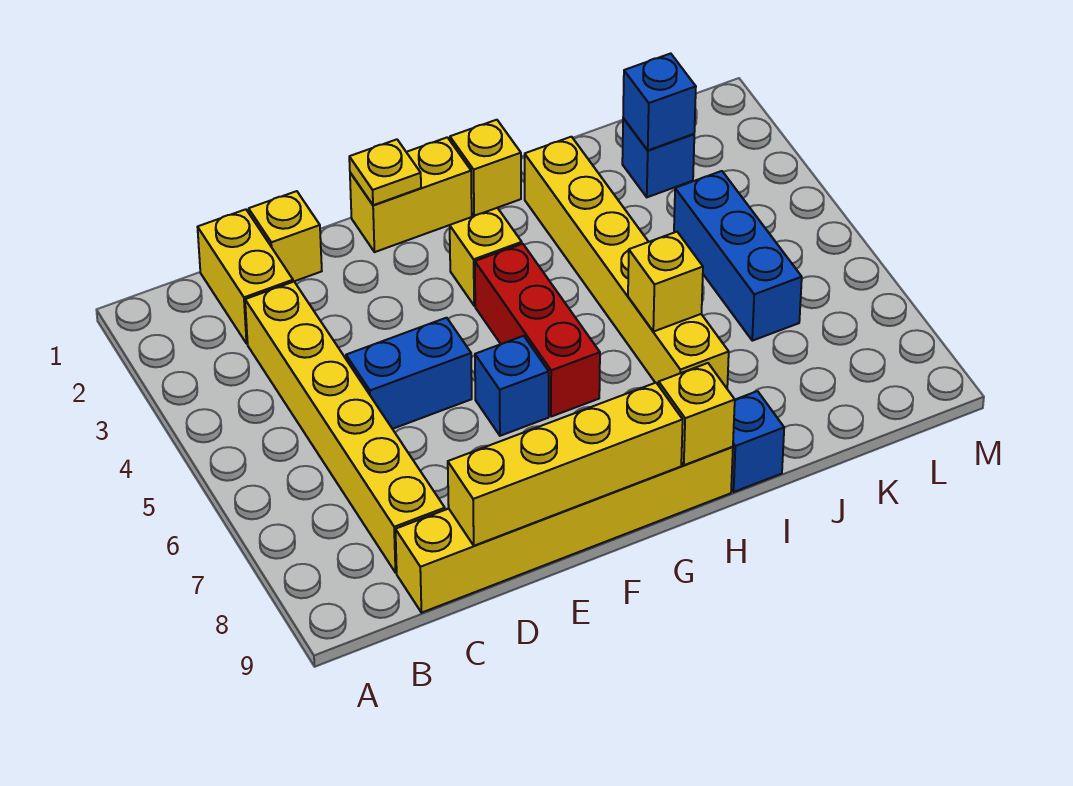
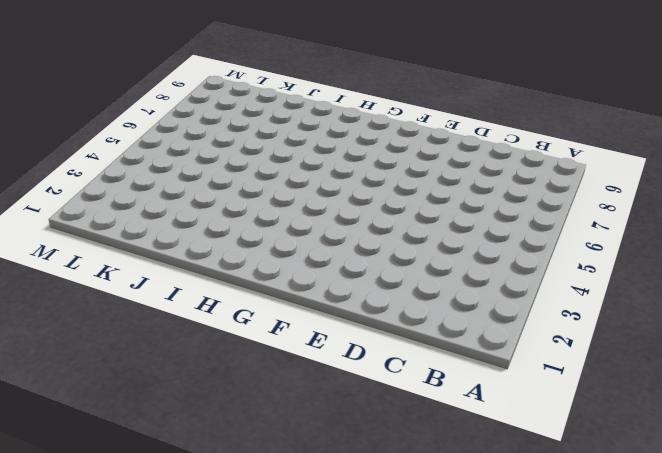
none -> yellow 1x2 brick [198,209,293,344]
none -> yellow 1x6 brick [245,282,445,573]
none -> yellow 1x6 brick [395,447,733,613]

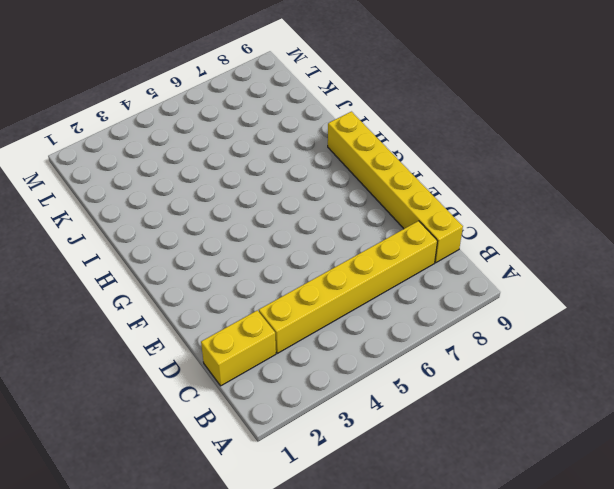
none -> yellow 1x1 brick [249,191,322,282]
none -> blue 1x2 brick [346,318,472,429]
none -> yellow 1x2 brick [350,137,472,252]

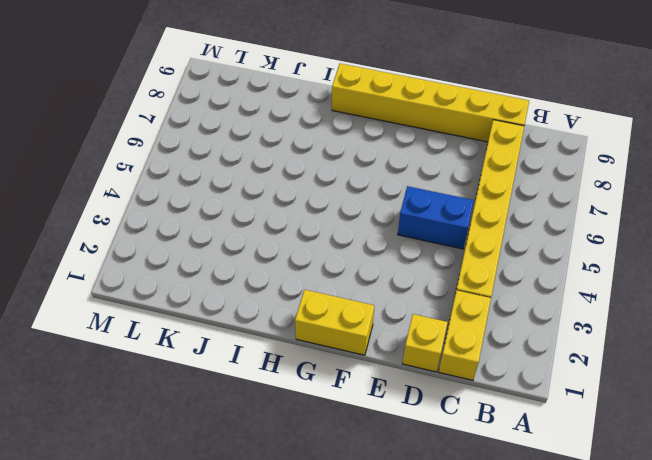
none -> blue 1x1 brick [475,336,549,436]
none -> yellow 1x1 brick [450,208,522,306]
none -> red 1x3 brick [475,244,600,417]

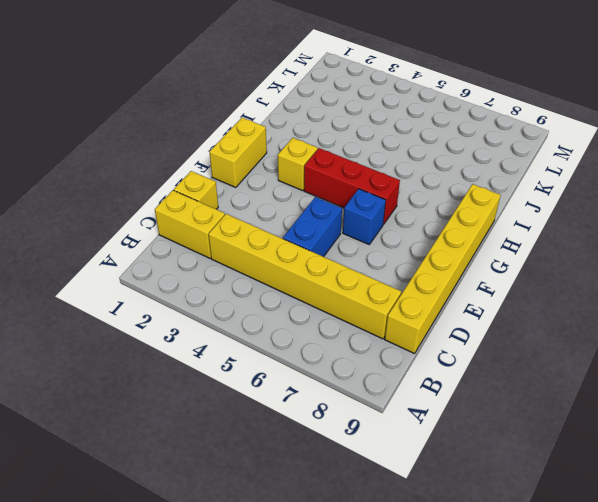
none -> yellow 1x1 brick [450,120,521,216]
none -> yellow 1x6 brick [525,137,729,388]
none -> blue 1x1 brick [731,391,784,492]

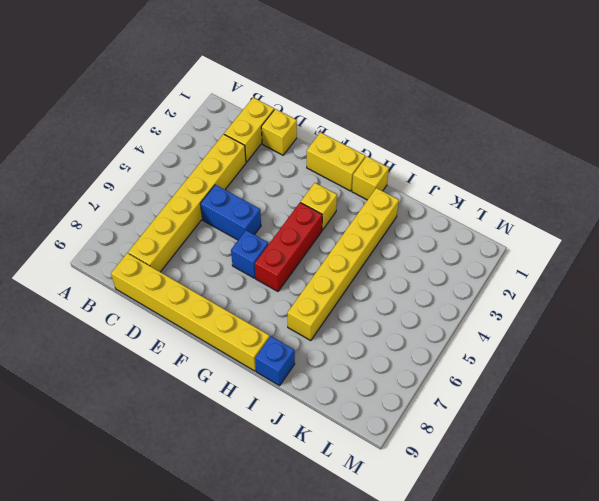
none -> blue 1x1 brick [622,118,694,197]
none -> blue 1x3 brick [674,171,802,341]
none -> yellow 1x4 brick [448,383,683,546]

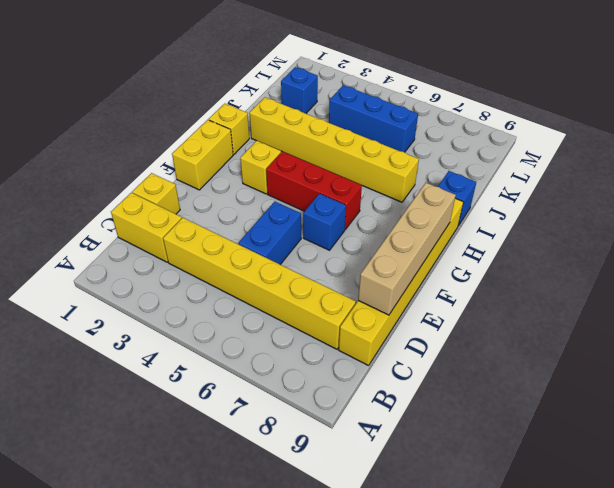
tan 1x4 brick [358,183,456,315] -> yellow 1x4 brick [448,383,683,546]
none -> yellow 1x1 plate [349,139,421,205]
none -> yellow 1x1 brick [659,363,735,465]
none -> yellow 1x1 brick [628,232,703,332]

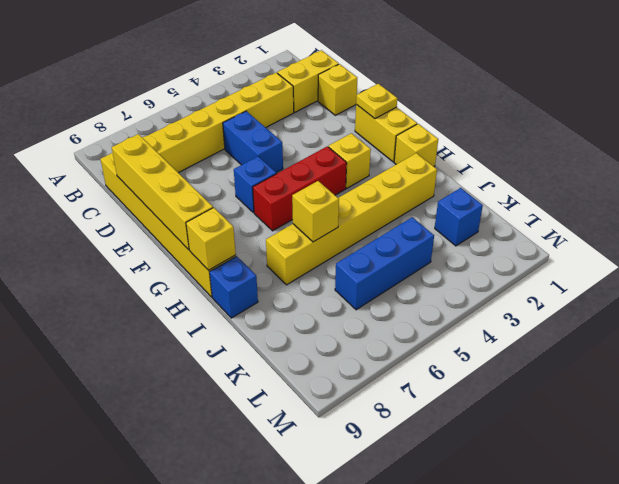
none -> blue 1x1 brick [623,53,696,150]

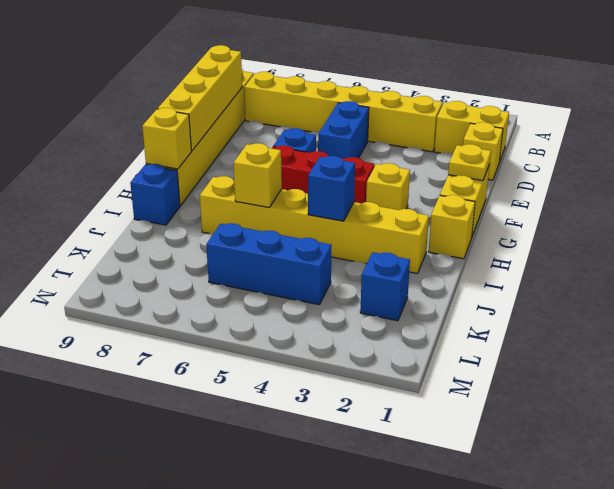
blue 1x1 brick [308,156,355,221] -> blue 1x1 brick moved to [623,53,696,150]

